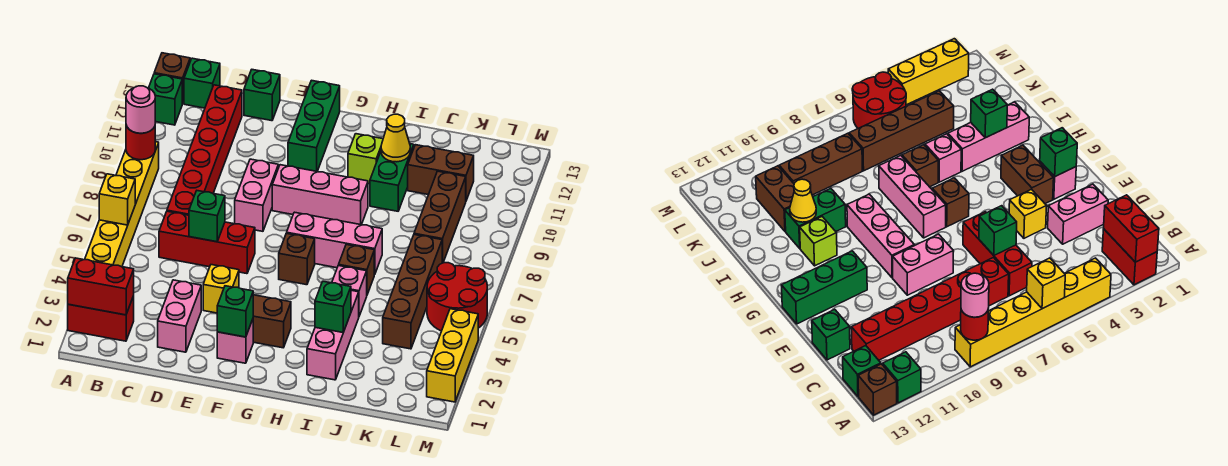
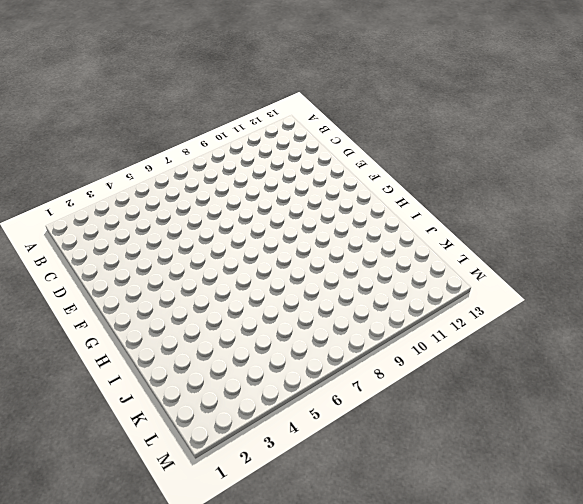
none -> red 1x2 brick [68,296,134,341]
none -> yellow 1x6 brick [85,142,159,267]
none -> green 1x1 brick [149,74,182,125]
none -> brown 1x1 brick [154,53,190,104]

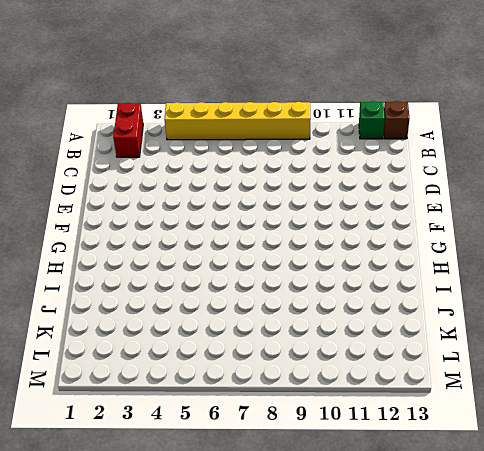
none -> green 1x1 brick [184,58,220,108]
none -> red 1x3 brick [159,211,255,274]
none -> red 1x6 brick [167,85,242,215]
none -> pink 1x2 brick [158,280,201,352]

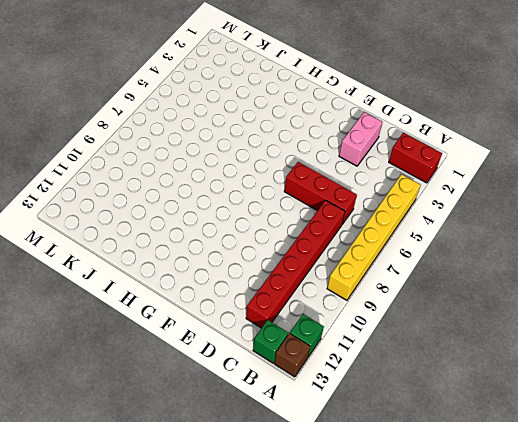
none -> green 1x1 brick [244,70,280,121]
none -> yellow 1x1 brick [203,265,239,313]
none -> pink 1x2 brick [235,159,278,231]
none -> pink 1x1 brick [217,319,253,363]

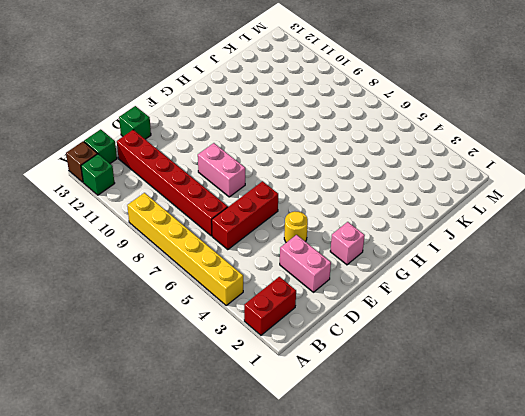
yellow 1x1 round brick [284,212,308,243] -> yellow 1x1 brick [203,265,239,313]
none -> brown 1x2 brick [253,295,291,348]
none -> pink 1x3 brick [272,165,368,225]
none -> green 1x3 brick [288,80,340,171]
none -> brown 1x1 brick [279,233,315,285]

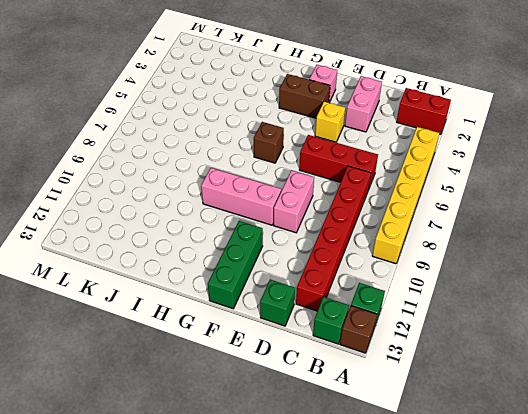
none -> pink 1x3 brick [287,212,382,275]
none -> lime 1x1 brick [348,134,383,184]
none -> pink 1x3 brick [307,290,359,380]
none -> pink 1x1 brick [332,265,367,316]

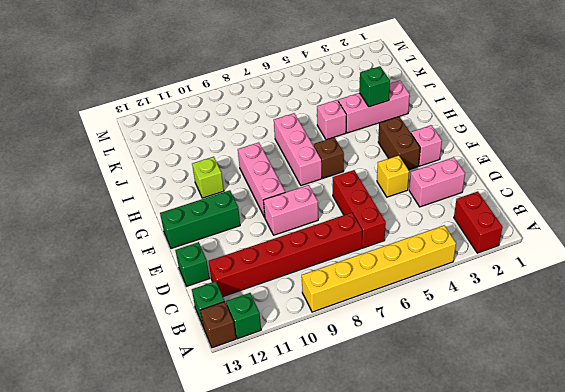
none -> brown 1x1 brick [339,245,374,295]
none -> green 1x2 brick [370,144,414,211]
none -> brown 1x2 brick [408,145,474,201]
none -> brown 1x4 brick [383,235,442,349]

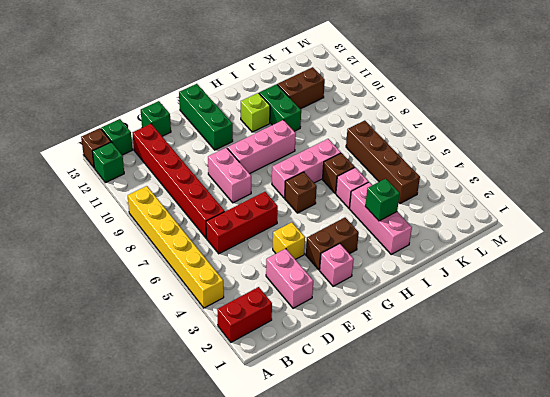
none -> brown 1x3 brick [414,171,466,263]
none -> red 2x2 round brick [427,263,487,331]
none -> yellow 1x3 brick [427,309,478,402]
none -> red 1x2 brick [68,258,134,315]

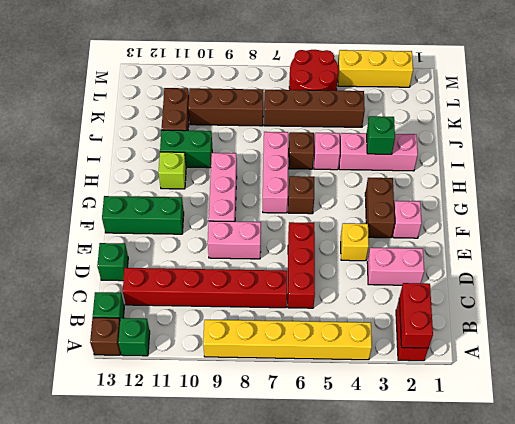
none -> yellow 1x1 brick [99,174,135,225]
none -> red 1x1 round brick [126,125,155,160]
none -> green 1x1 brick [189,191,225,242]
none -> green 1x1 brick [217,286,253,337]

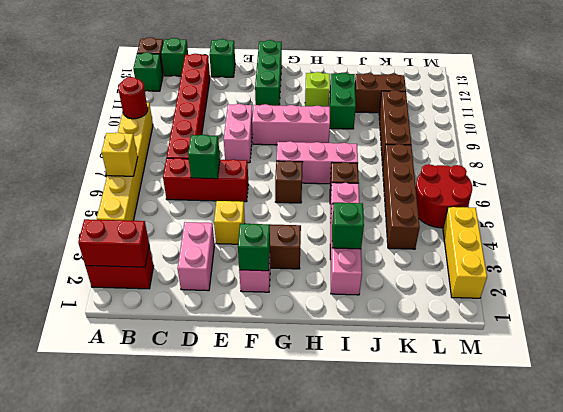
none -> yellow 1x1 cone [381,114,410,162]
none -> pink 1x1 round brick [126,86,155,133]

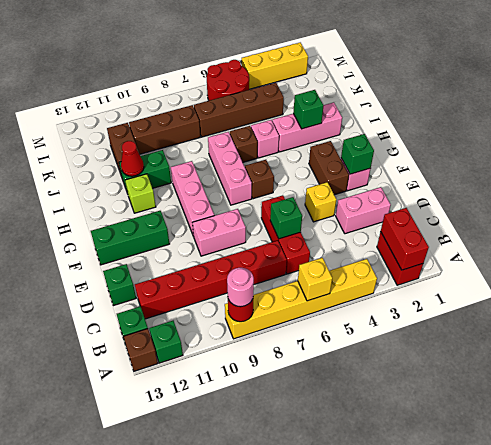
red 1x1 cone [121,141,144,176] -> yellow 1x1 cone [381,114,410,162]

